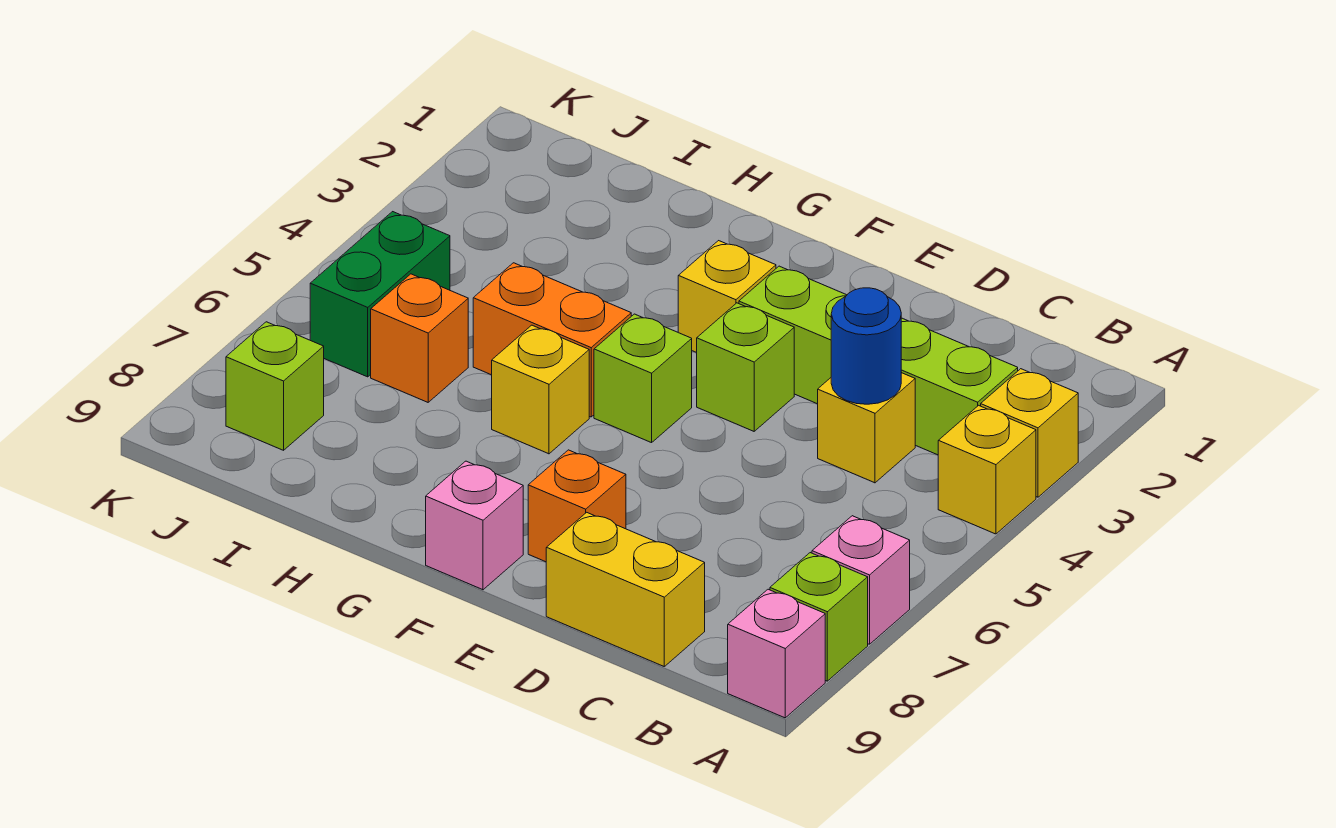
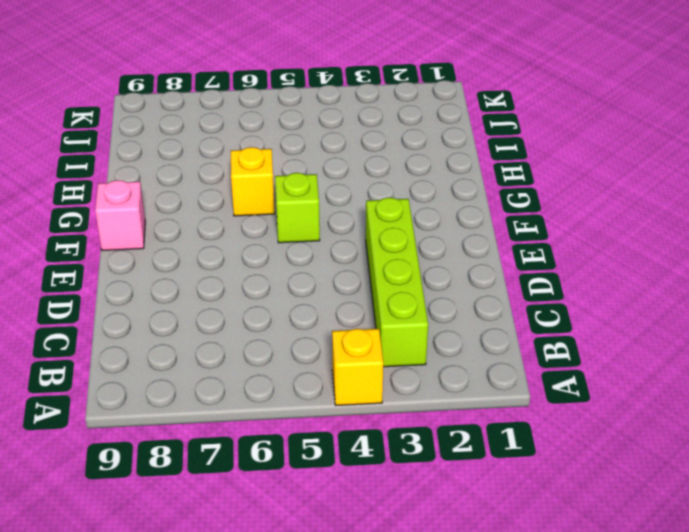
none -> yellow 1x1 brick [981,369,1078,497]
none -> pink 1x1 brick [812,516,910,644]
none -> lime 1x1 brick [770,553,868,681]

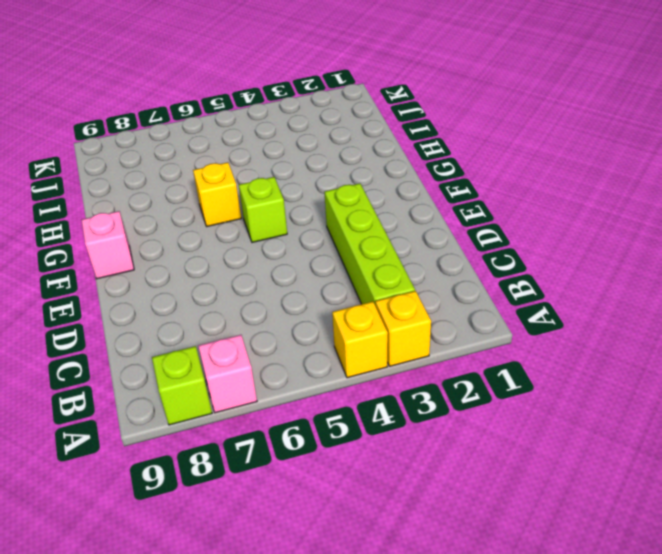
none -> pink 1x1 brick [728,589,825,718]
none -> yellow 1x1 brick [818,373,915,483]
none -> yellow 1x2 brick [546,512,705,666]

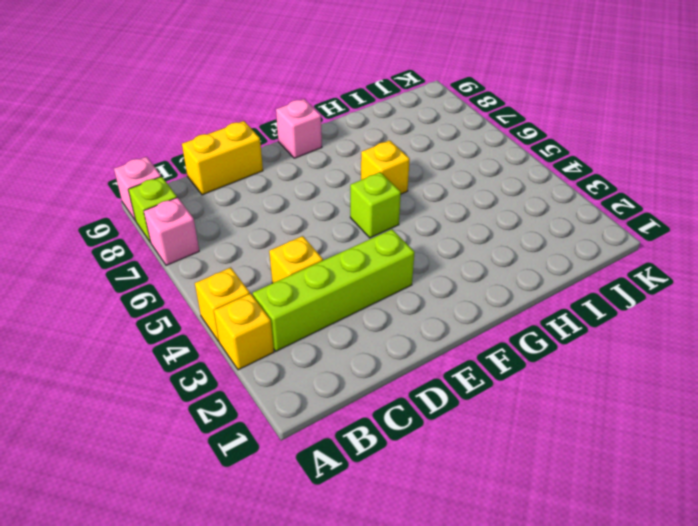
none -> lime 1x1 brick [697,303,794,431]
none -> orange 1x1 brick [528,450,626,562]
none -> yellow 1x1 brick [678,241,776,353]

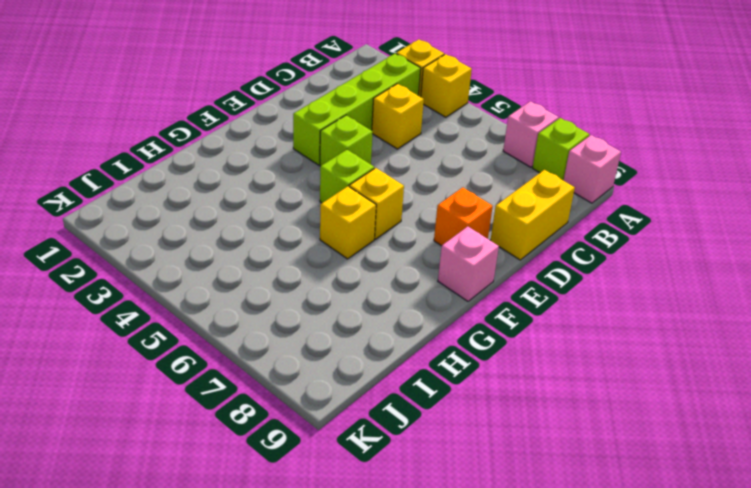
yellow 1x1 brick [349,168,404,239] -> yellow 1x1 brick moved to [678,241,776,353]
none -> orange 1x2 brick [473,263,631,417]
none -> orange 1x1 brick [371,274,468,402]
none -> green 1x2 brick [310,212,450,377]

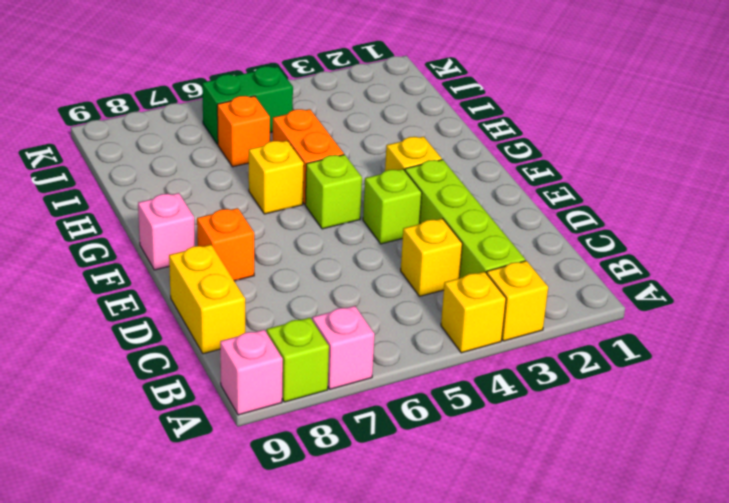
none -> lime 1x1 brick [226,322,324,450]
none -> blue 1x1 round brick [831,288,901,404]

